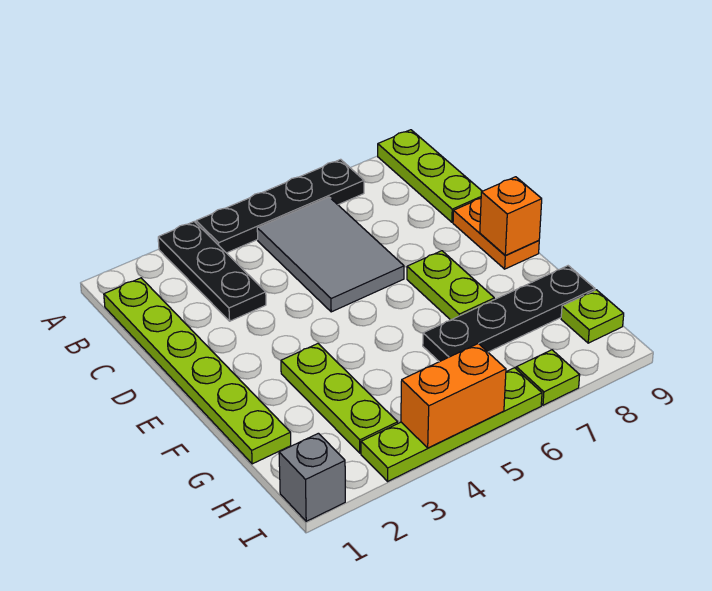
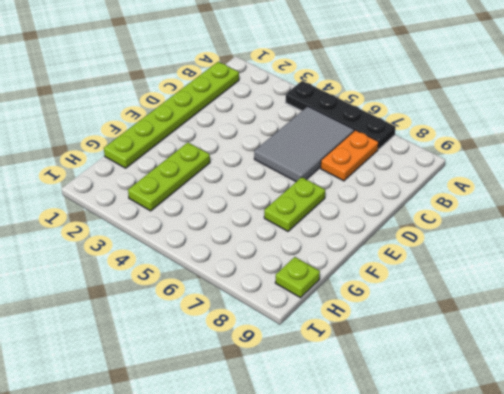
orange 1x2 plate [321,130,379,181] -> orange 1x2 plate moved to [453,198,539,269]
none -> black 1x3 plate [158,222,266,321]
none -> lime 1x3 plate [378,130,482,222]
none -> black 1x4 plate [423,266,595,362]

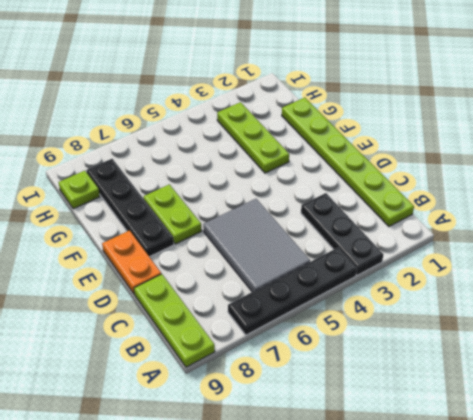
black 1x4 plate [86,159,174,257] -> black 1x4 plate turned to [423,266,595,362]
none -> grey 1x1 brick [279,433,345,521]
none -> lime 1x4 plate [361,368,542,481]
none -> lime 1x1 plate [516,350,580,405]

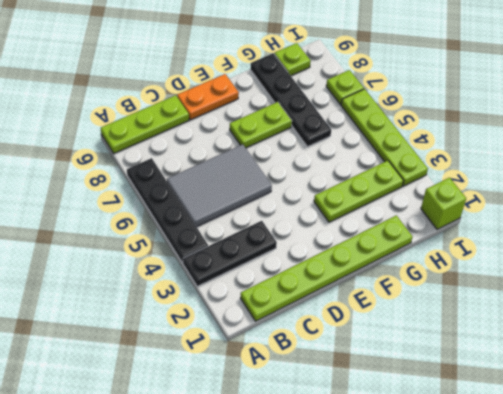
lime 1x1 brick [421,178,466,229] -> grey 1x1 brick [279,433,345,521]
none -> orange 1x1 brick [480,177,542,255]
none -> orange 1x2 brick [401,344,506,448]

